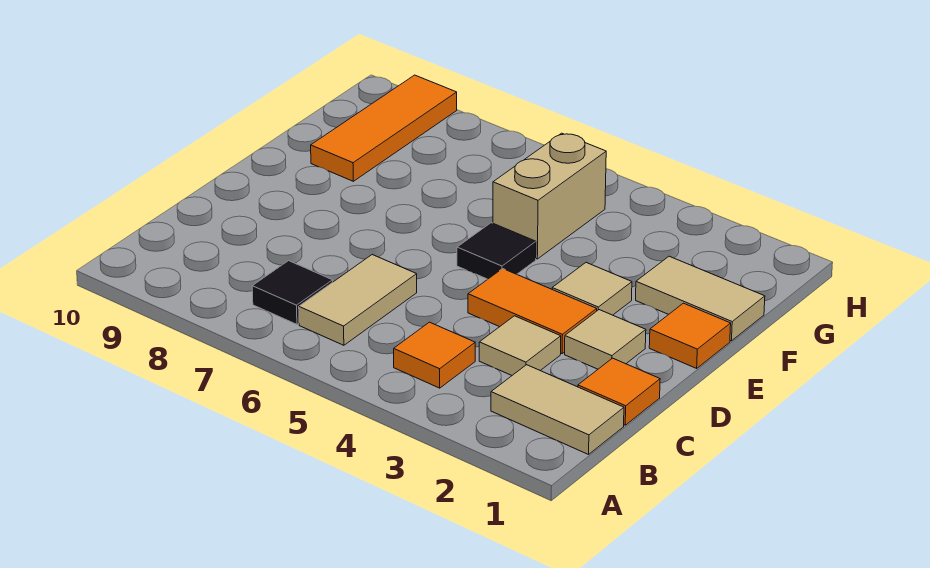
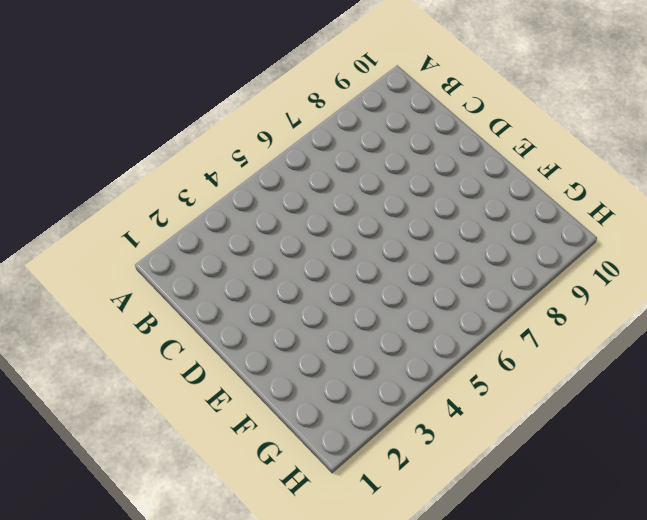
none -> tan 1x2 tile [491,365,624,454]
none -> orange 1x1 tile [394,322,475,388]
none -> tan 1x2 tile [299,255,417,345]

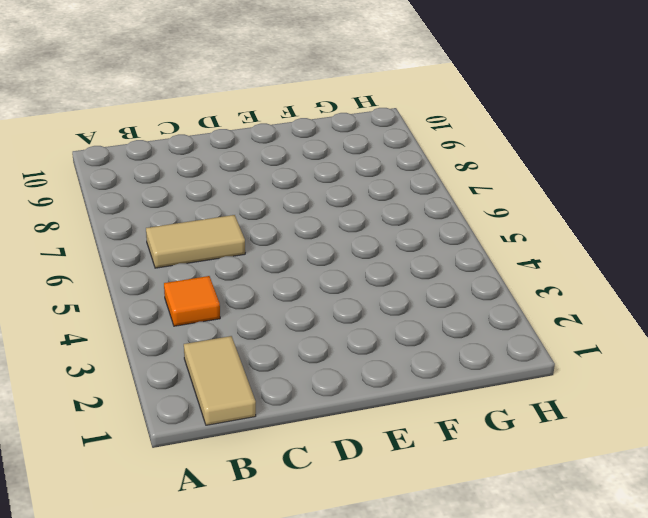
none -> black 1x1 tile [252,261,333,324]
none -> orange 1x1 tile [578,358,660,425]
none -> tan 1x1 tile [479,316,561,375]

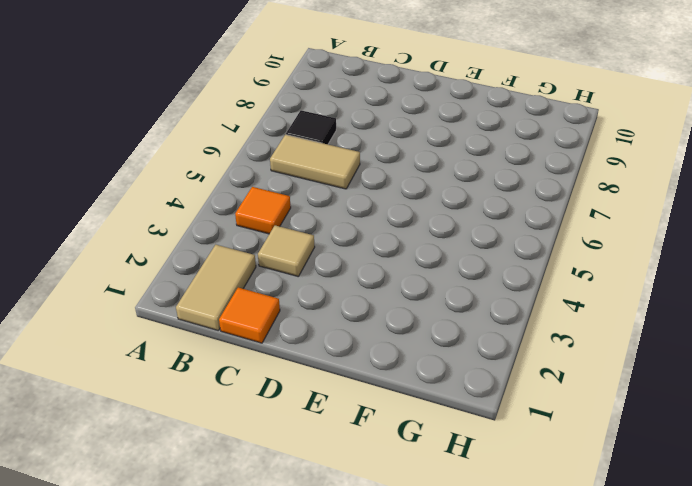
none -> tan 1x1 tile [565,310,646,369]
none -> orange 1x2 tile [468,269,597,354]
none -> orange 1x1 tile [649,303,731,368]

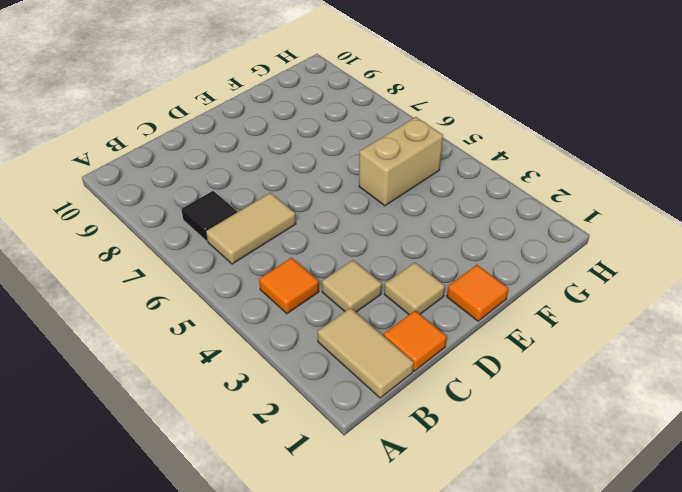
none -> orange 1x2 tile [468,269,597,354]
none -> tan 1x1 tile [552,263,632,315]
none -> black 1x1 tile [457,223,536,279]

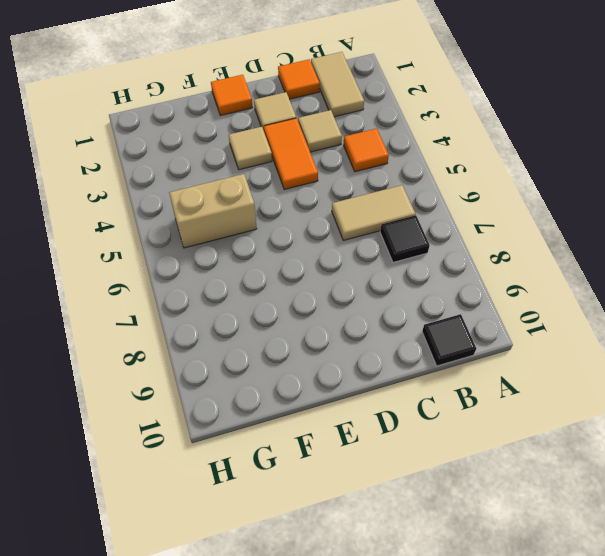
black 1x1 tile [422,314,476,366] -> black 1x1 tile moved to [457,223,536,279]
none -> tan 1x2 tile [636,256,765,341]
none -> orange 1x3 tile [311,75,457,181]

